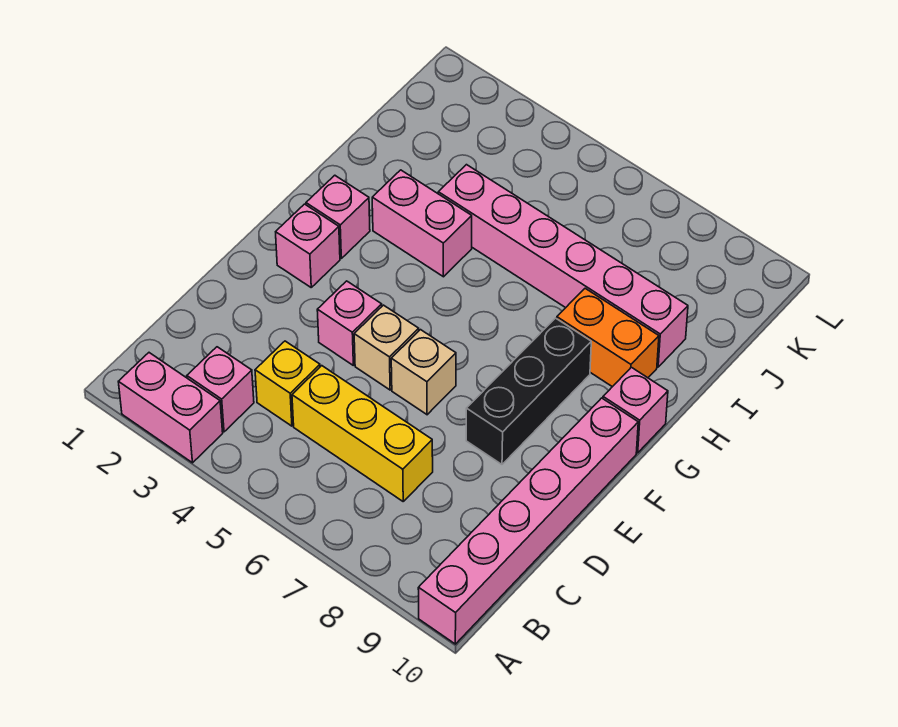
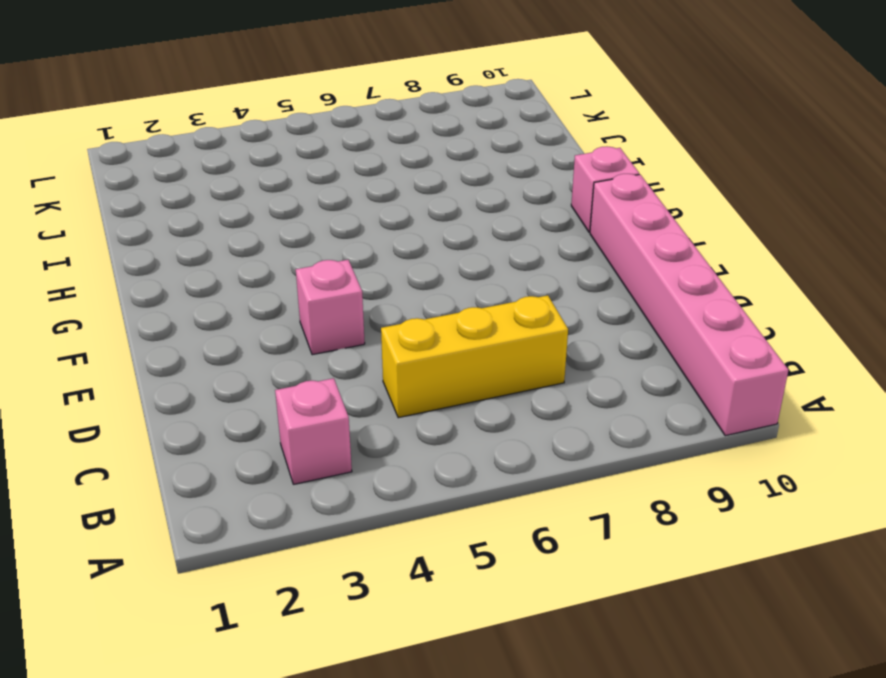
none -> pink 1x2 brick [118,353,223,463]
none -> yellow 1x1 brick [255,341,320,426]
none -> tan 1x1 brick [354,305,419,390]

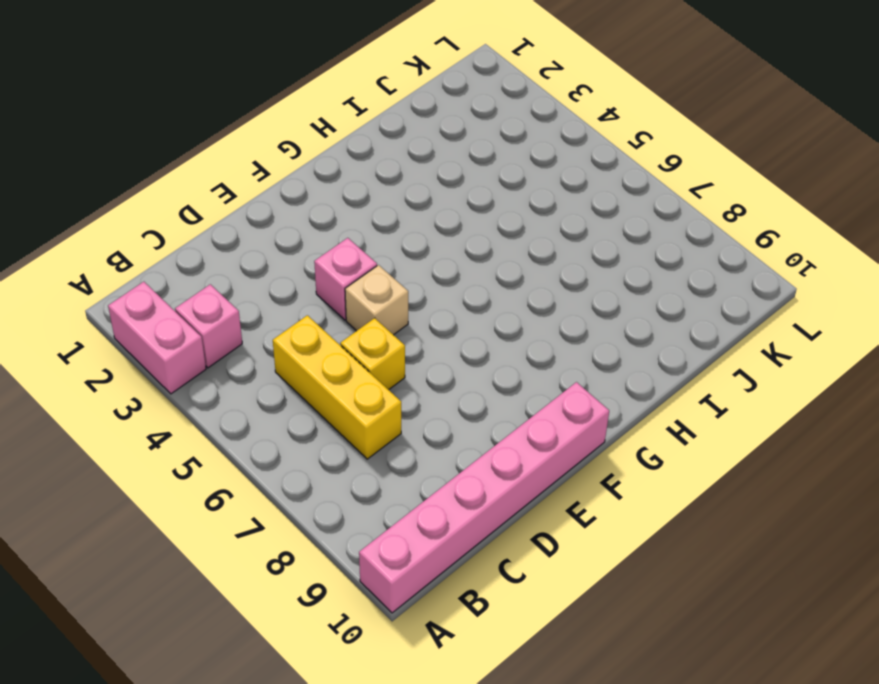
yellow 1x1 brick [340,318,405,390] -> yellow 1x1 brick moved to [255,341,320,426]
none -> tan 1x1 brick [391,330,456,415]
none -> black 1x3 brick [466,318,591,464]
none -> pink 1x1 brick [276,204,340,287]

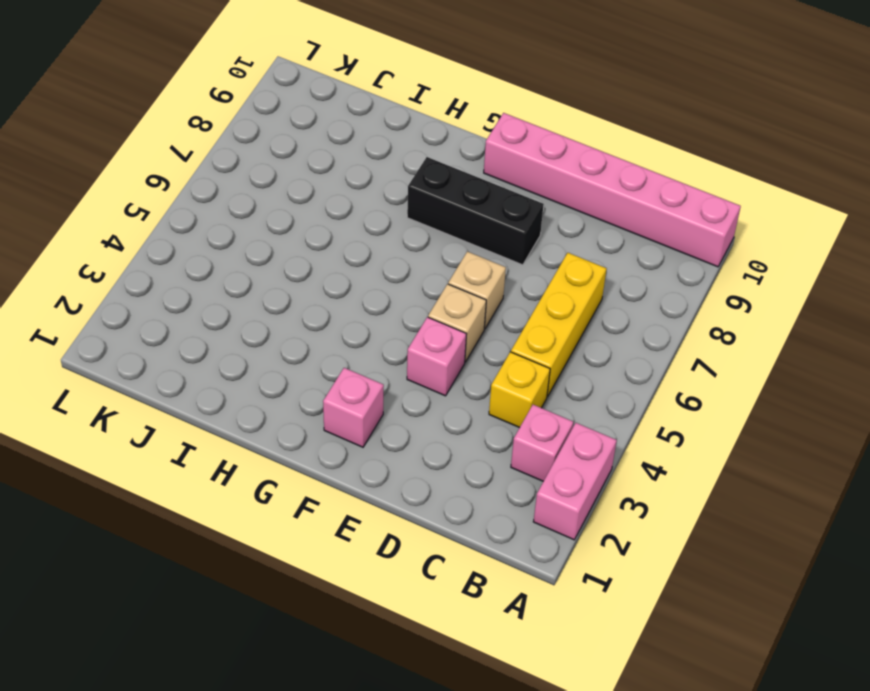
none -> pink 1x1 brick [306,175,370,258]
none -> pink 1x1 brick [603,367,668,453]
none -> pink 1x2 brick [372,170,472,277]

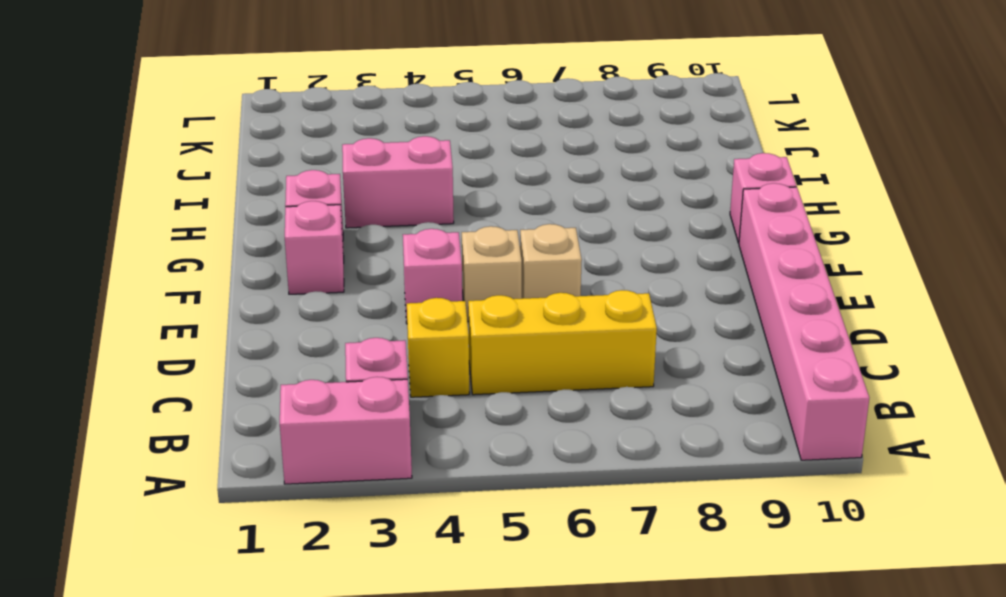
none -> black 1x3 brick [466,318,591,464]
none -> orange 1x2 brick [557,288,659,387]
none -> pink 1x6 brick [438,165,688,367]

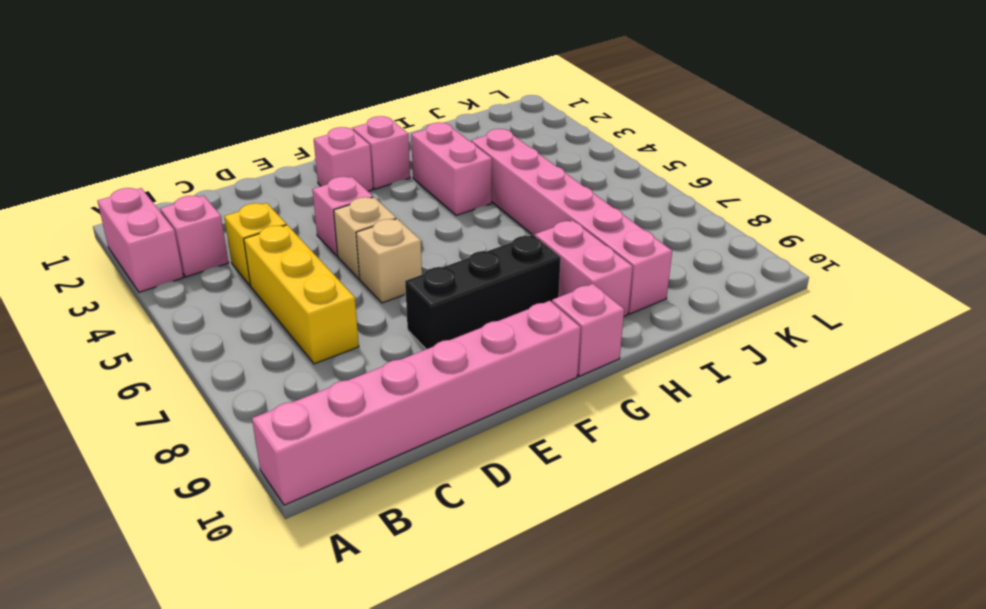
pink 1x2 brick [535,220,633,316] -> orange 1x2 brick [557,288,659,387]

